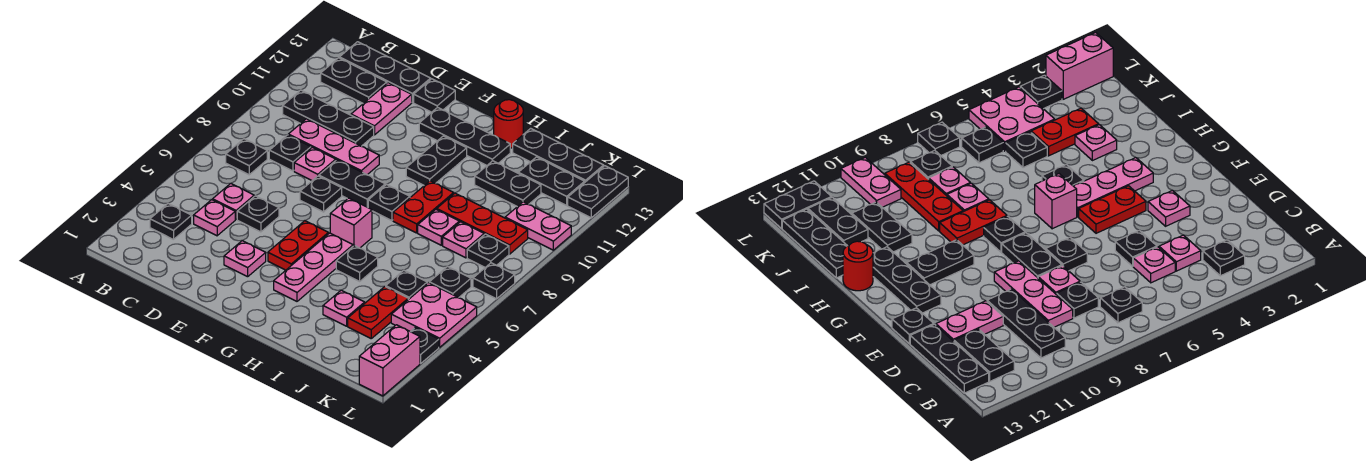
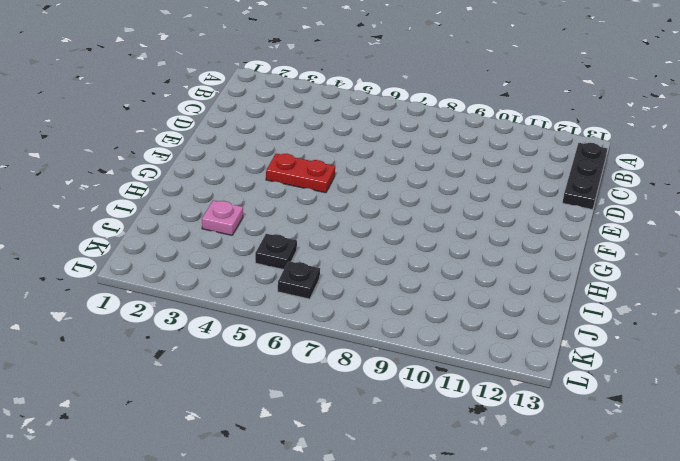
none -> black 1x1 plate [150,204,192,240]
none -> black 1x1 plate [226,139,267,175]
none -> black 1x3 plate [283,90,374,146]
none -> black 1x2 plate [321,58,387,103]

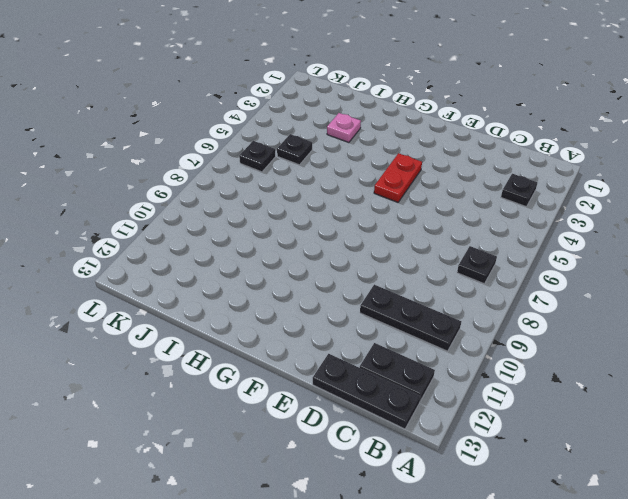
none -> pink 1x1 plate [194,200,235,236]
none -> pink 1x1 plate [213,183,254,219]
none -> black 1x1 plate [269,135,311,171]
none -> pink 1x3 plate [288,119,379,175]

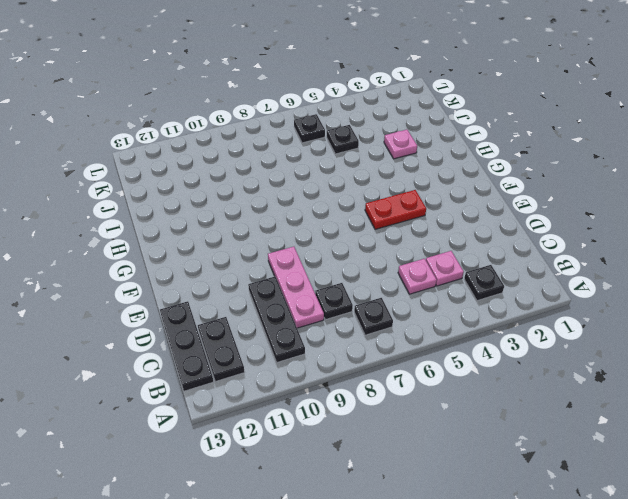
none -> black 1x1 plate [237,196,279,232]
none -> pink 1x1 plate [294,147,336,181]
none -> pink 1x2 plate [351,83,412,135]
none -> pink 1x1 plate [224,241,266,277]

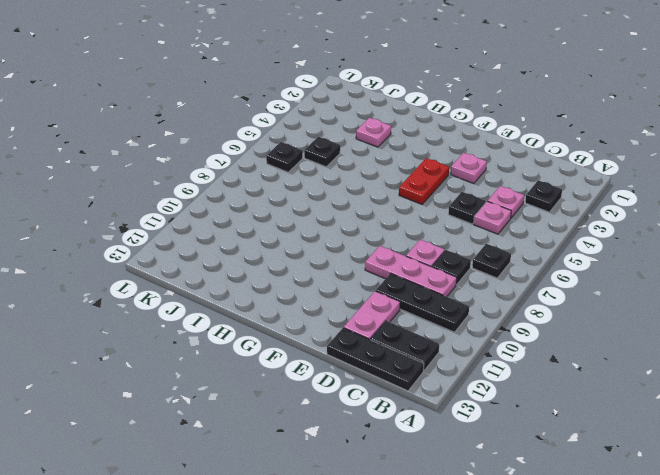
none -> black 1x1 plate [300,176,342,212]
none -> black 1x2 plate [319,160,385,207]
none -> black 1x1 plate [414,79,455,112]
none -> black 1x3 plate [419,107,510,165]

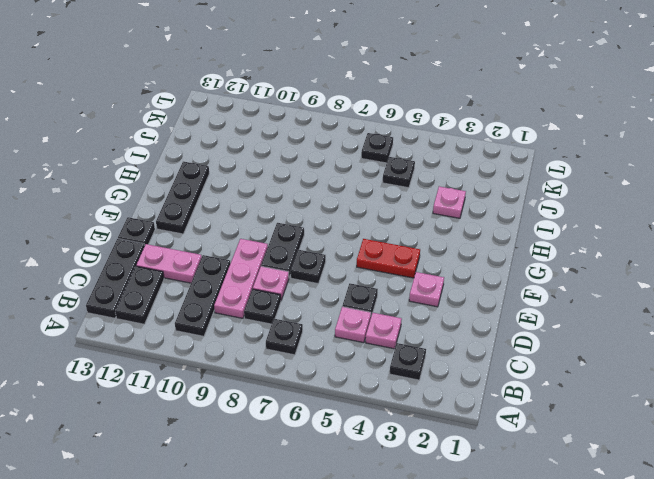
none -> pink 1x3 plate [274,233,353,301]
none -> pink 1x1 brick [330,198,372,248]
none -> black 1x1 plate [368,184,410,221]
none -> black 1x2 plate [406,136,467,185]

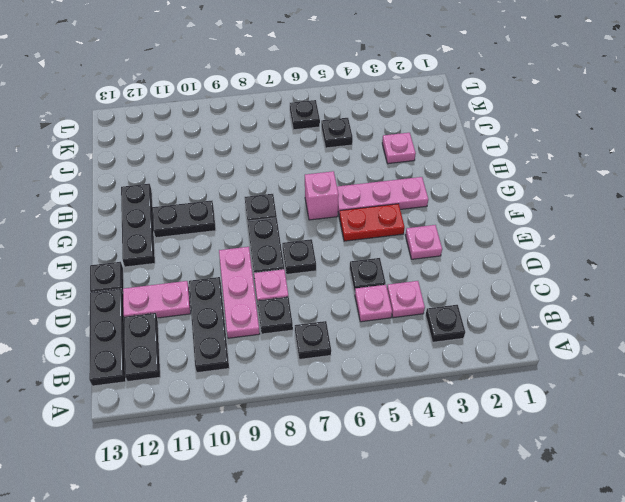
none -> black 1x1 plate [336,245,378,281]
none -> red 1x2 plate [393,181,454,233]
none -> red 1x1 round brick [494,100,523,148]
none -> pink 1x1 plate [418,209,459,245]

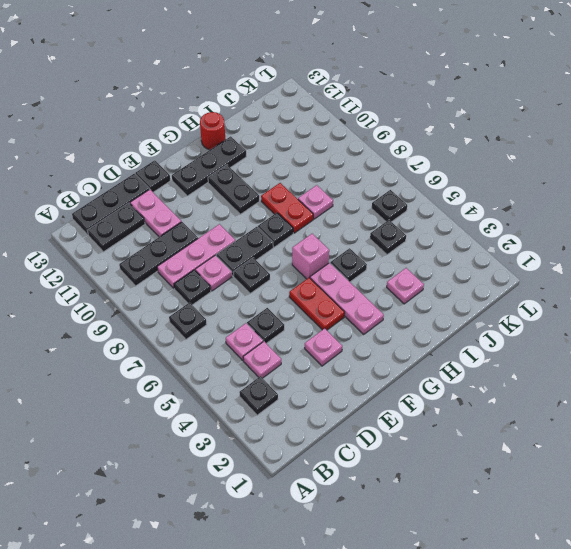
none -> red 1x3 plate [437,193,528,254]
none -> black 1x2 plate [475,161,541,207]
none -> black 1x3 plate [513,128,604,182]
none -> red 1x2 plate [348,287,408,338]

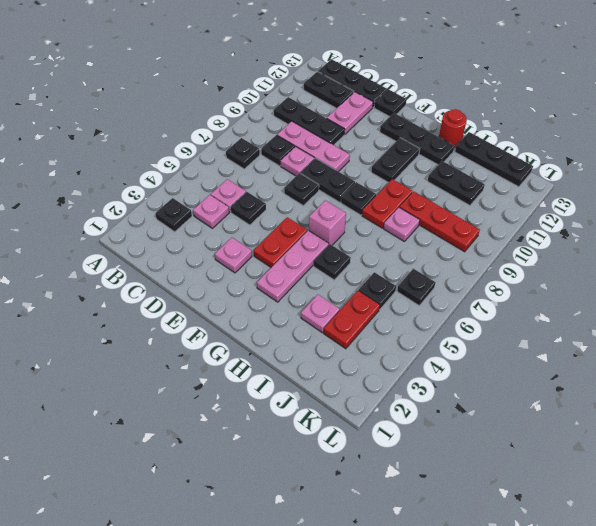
none -> pink 1x1 plate [443,222,484,258]
none -> black 1x2 plate [518,157,585,205]
none -> pink 2x2 plate [391,283,477,347]
none -> black 1x1 plate [467,234,509,267]

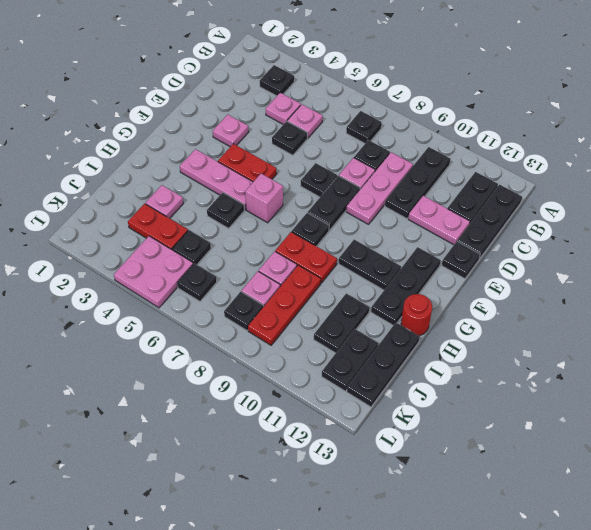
none -> pink 1x2 plate [505,202,571,250]
none -> pink 1x2 brick [359,325,420,396]
none -> black 1x1 plate [411,327,439,363]
none -> black 1x1 plate [473,263,515,299]

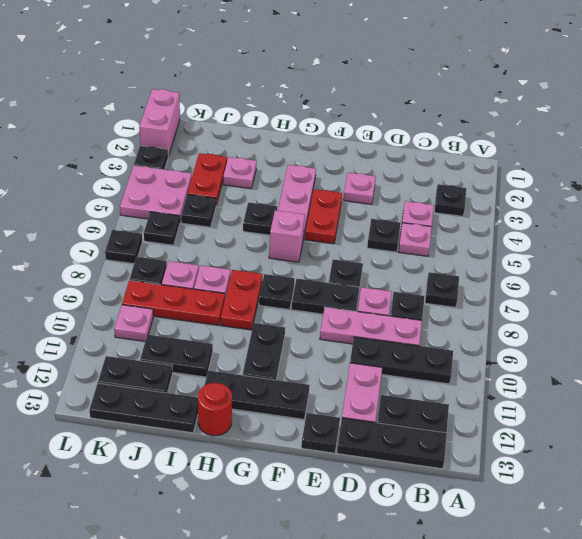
pink 1x1 plate [114,305,153,341] -> pink 1x2 plate [505,202,571,250]
none -> black 1x2 plate [568,166,628,218]

